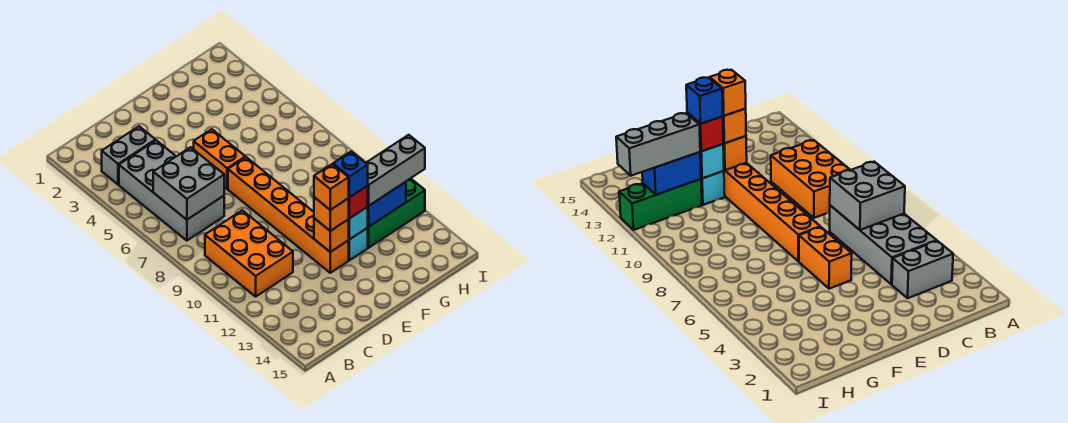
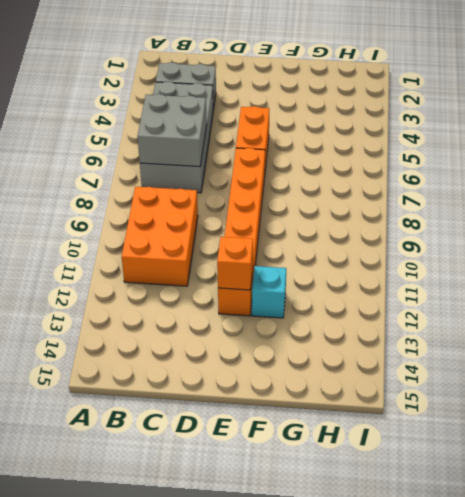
none -> green 1x3 brick [368,178,425,248]
none -> cyan 1x1 brick [348,207,368,240]
none -> blue 1x2 brick [368,182,406,227]

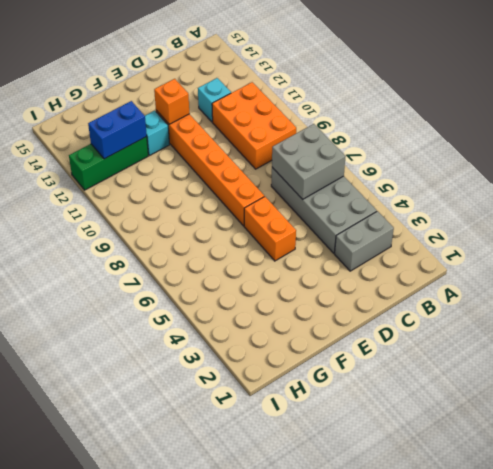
cyan 1x1 brick [198,78,231,122] -> cyan 1x1 brick moved to [348,207,368,240]
none -> orange 1x1 brick [314,197,349,231]
none -> red 1x1 brick [349,186,368,218]
none -> grey 1x3 brick [366,135,425,206]

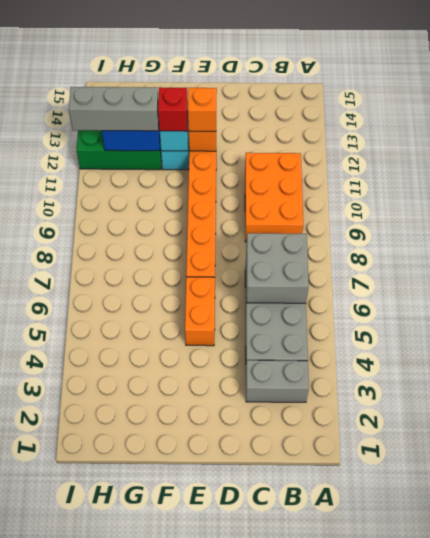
none -> orange 1x1 brick [314,164,349,210]
none -> blue 1x1 brick [333,151,368,197]

